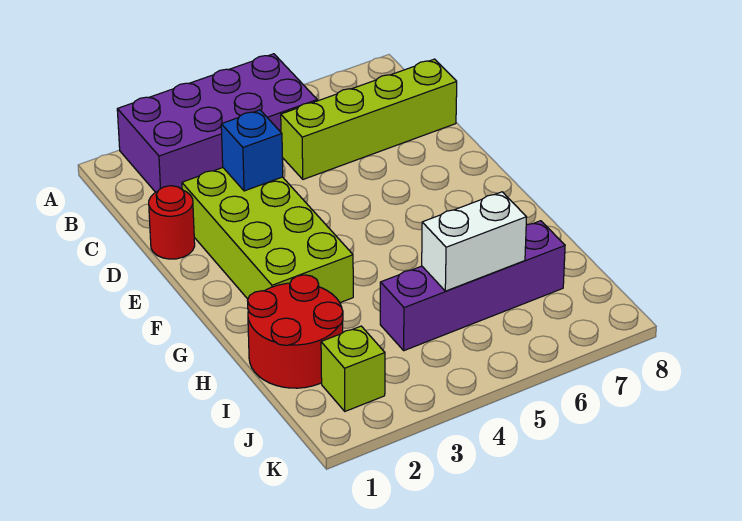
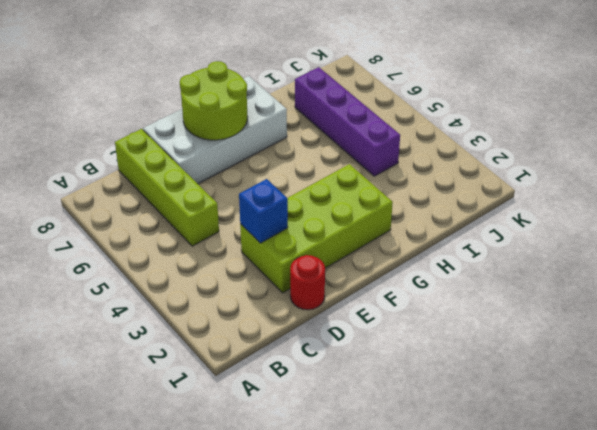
white 2x4 brick [143,76,287,184] -> none
lime 2x2 round brick [180,61,248,140] -> none
none -> purple 2x4 brick [117,54,317,192]
none -> red 2x2 round brick [248,275,343,388]

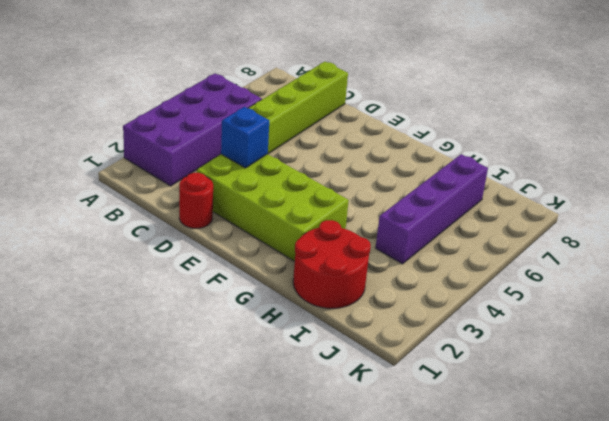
none -> lime 1x1 brick [321,326,385,411]
none -> white 1x2 brick [422,192,527,291]

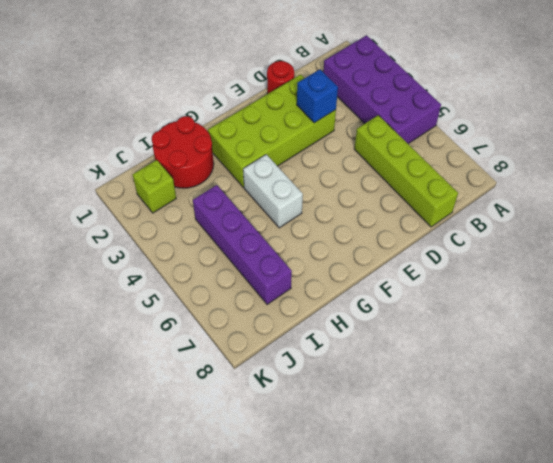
white 1x2 brick [243,154,303,228] -> white 1x2 brick moved to [422,192,527,291]

